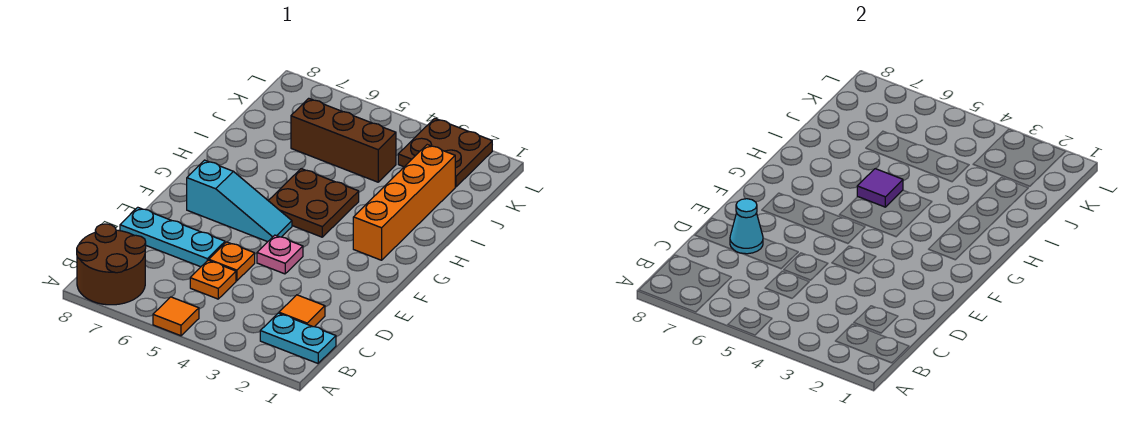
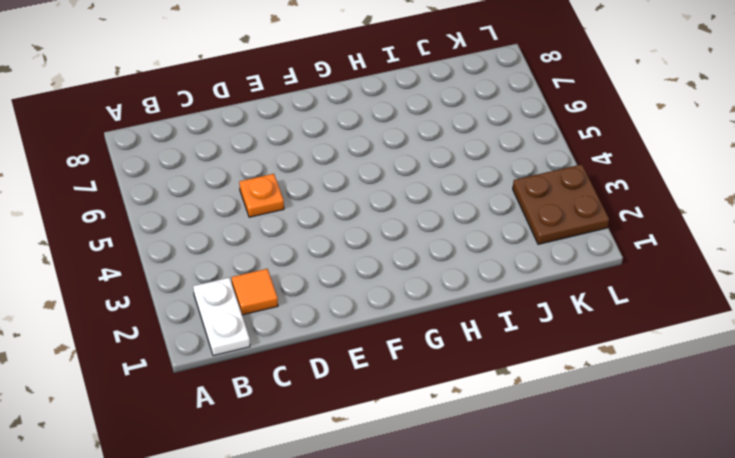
white 1x2 plate [193,278,250,356] -> cyan 1x2 plate [260,313,336,363]
none -> orange 1x1 tile [153,297,199,336]
none -> brown 2x2 round brick [77,224,146,305]
none -> orange 1x1 plate [190,260,236,299]

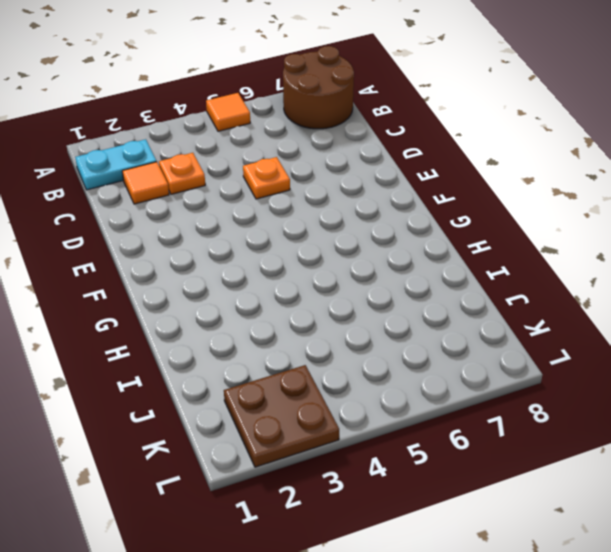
orange 1x1 plate [159,153,205,194] -> orange 1x1 plate moved to [190,260,236,299]
none -> cyan 1x3 plate [120,207,225,267]
none -> pink 1x1 plate [257,235,303,274]
none -> cyan 1x3 slope [187,160,292,242]

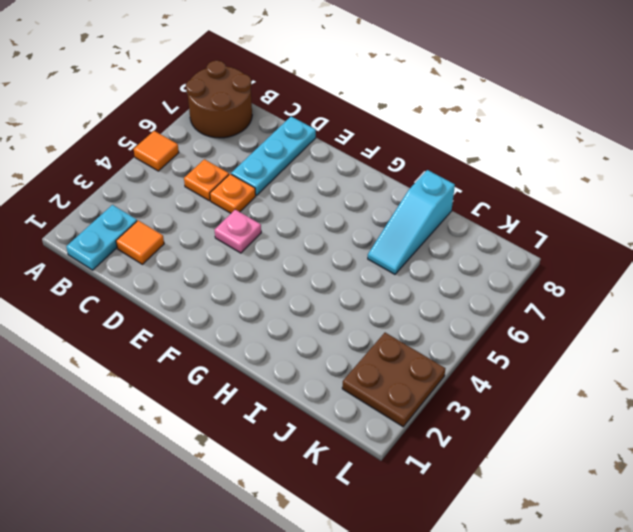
cyan 1x3 slope [368,170,455,274] -> cyan 1x3 slope moved to [187,160,292,242]
none -> orange 1x4 brick [353,145,455,260]
none -> brown 2x2 plate [268,169,359,237]
none -> brown 1x3 brick [291,98,396,182]

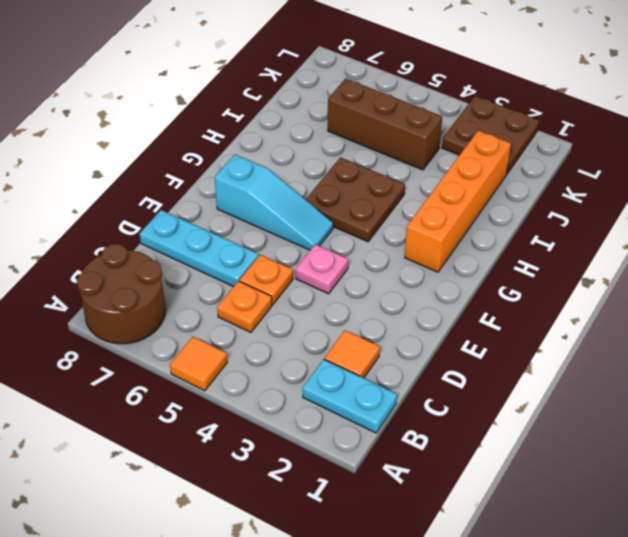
none -> cyan 1x1 cone [730,199,763,254]
none -> purple 1x1 tile [857,169,903,207]

